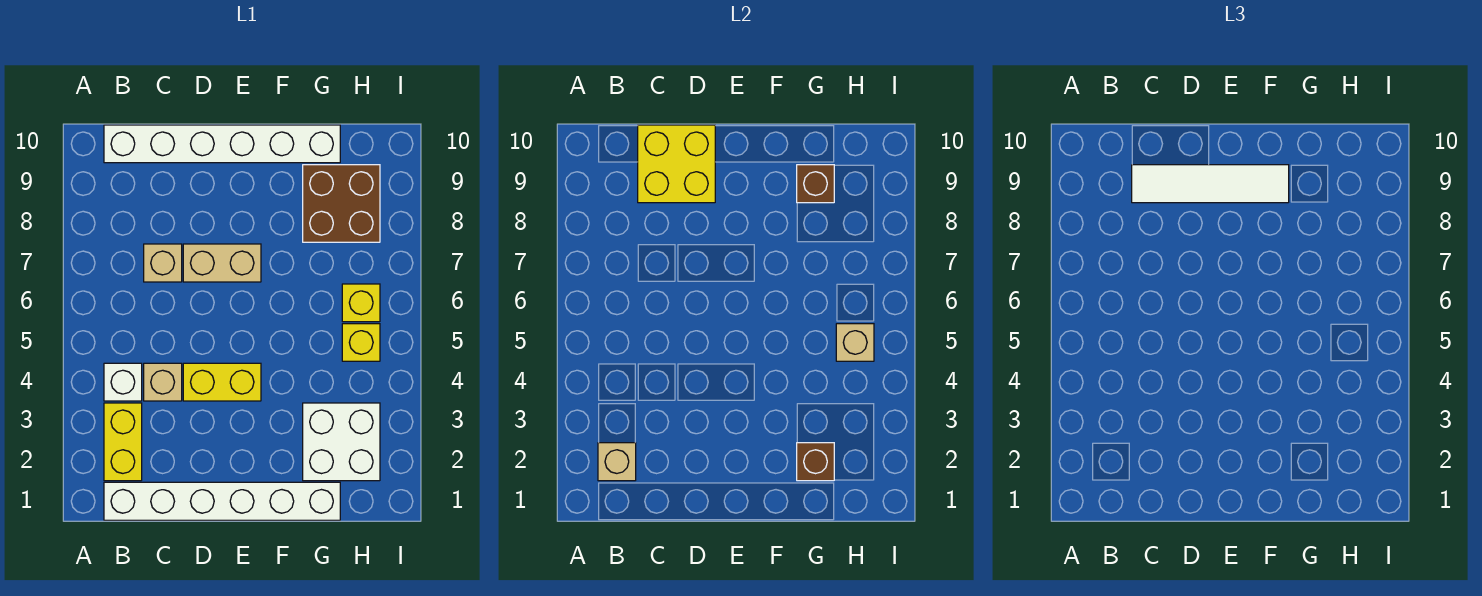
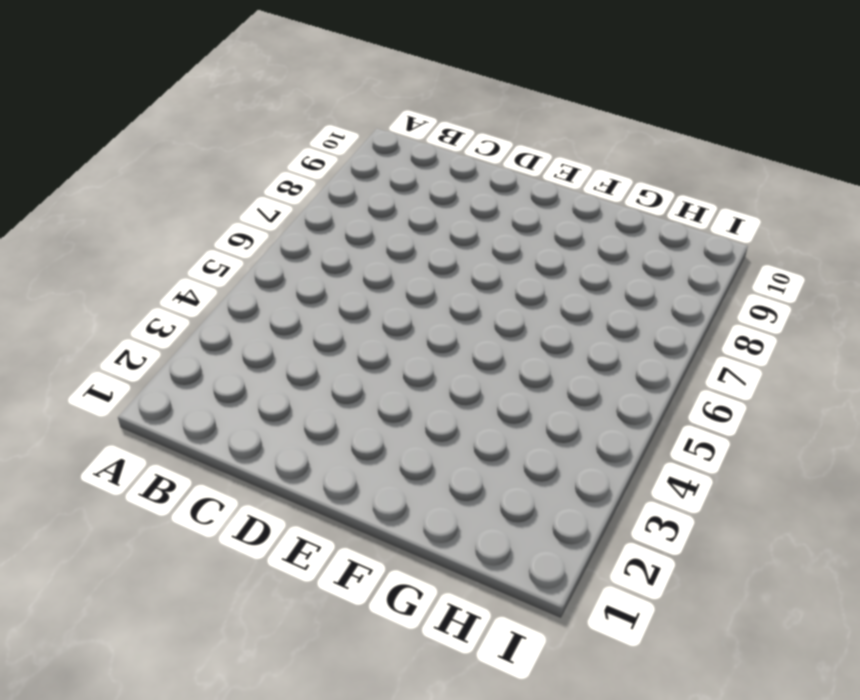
none -> white 1x6 brick [104,482,340,520]
none -> yellow 1x2 brick [104,403,142,481]
none -> white 1x1 brick [104,363,142,401]

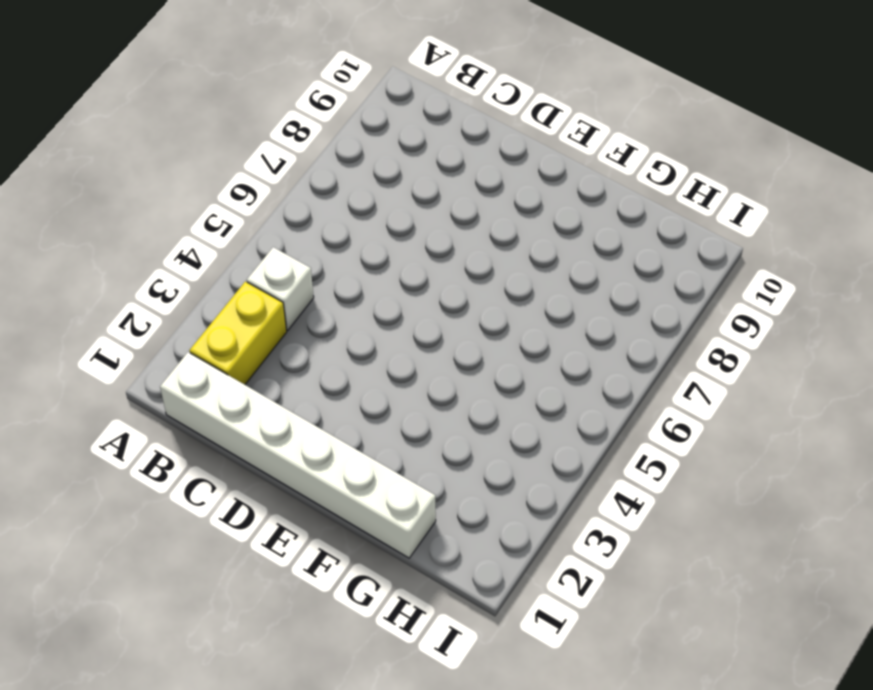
none -> white 1x6 brick [104,125,340,163]
none -> tan 1x1 brick [144,363,182,401]
none -> tan 1x1 brick [144,244,182,282]

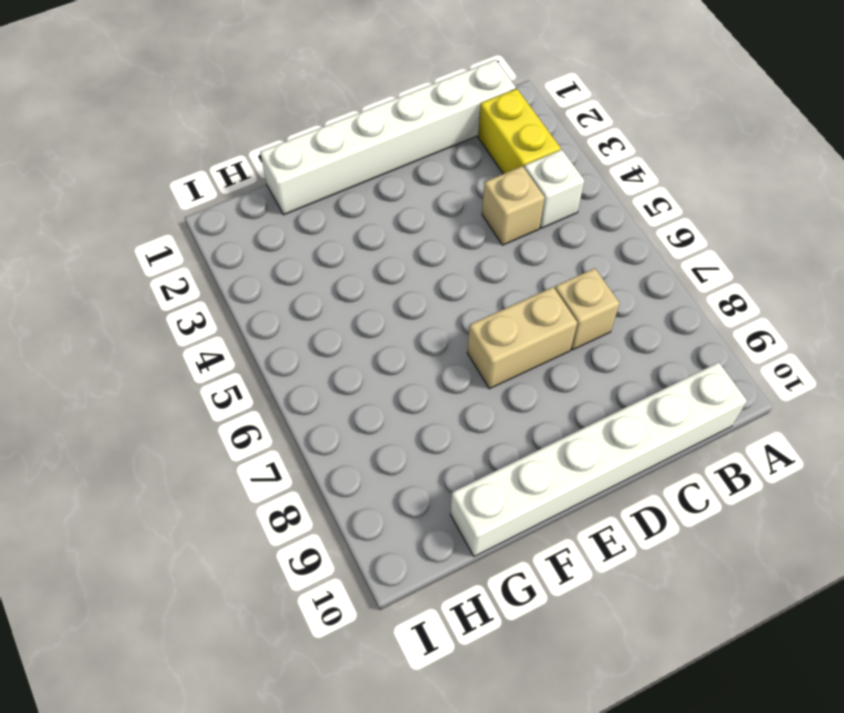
none -> yellow 1x2 brick [183,363,261,401]
none -> white 2x2 brick [303,403,380,481]
none -> brown 2x2 brick [303,165,380,242]

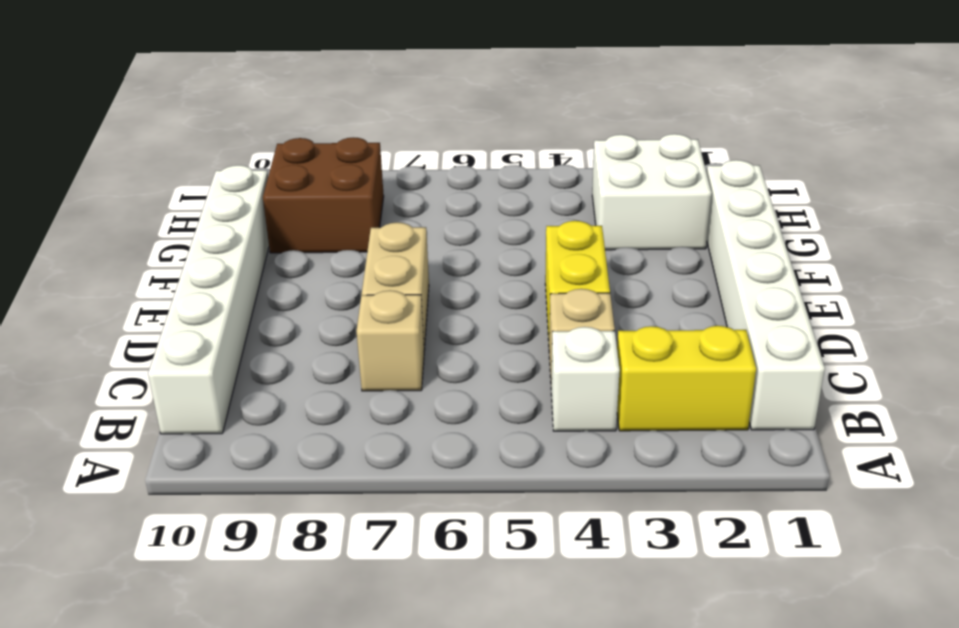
none -> yellow 1x1 brick [342,324,380,361]
none -> yellow 1x1 brick [342,284,380,322]
none -> tan 1x1 brick [598,443,636,481]

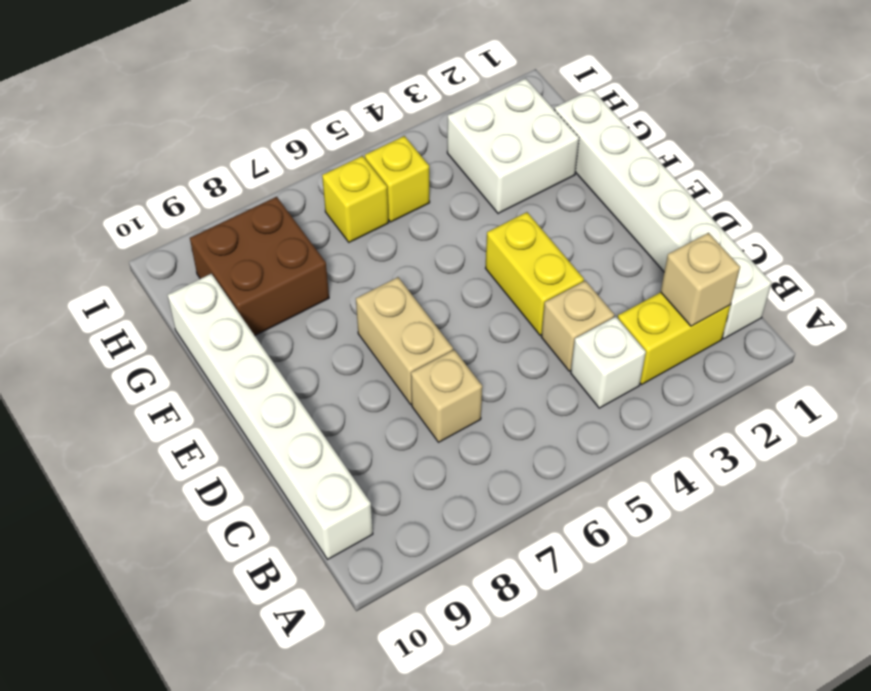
none -> yellow 2x2 brick [638,125,715,203]
none -> brown 1x1 brick [797,443,834,481]
none -> brown 1x1 brick [797,165,834,203]

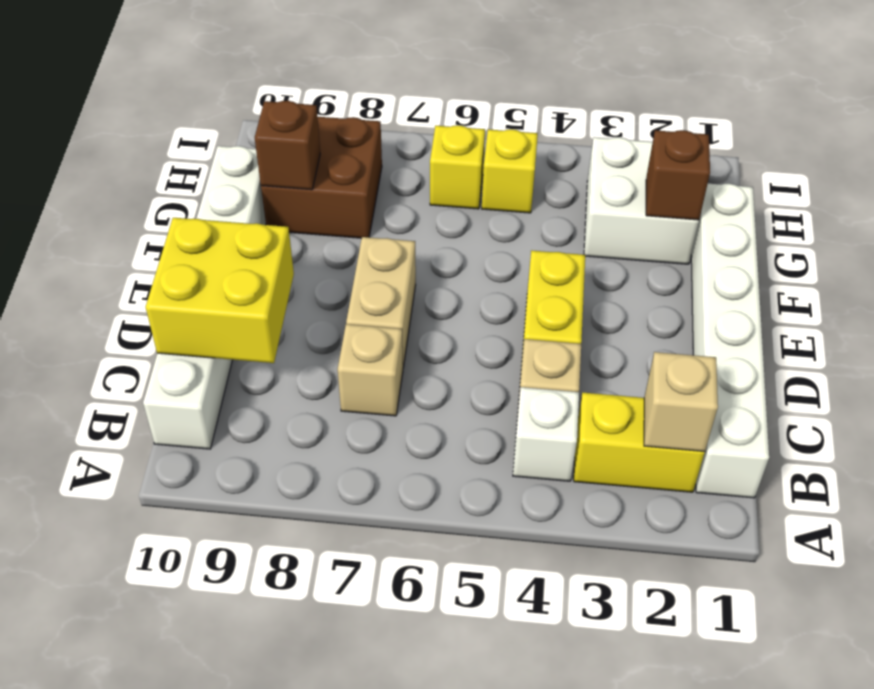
none -> tan 1x1 brick [836,324,874,361]
none -> white 1x4 tile [1132,165,1289,203]

